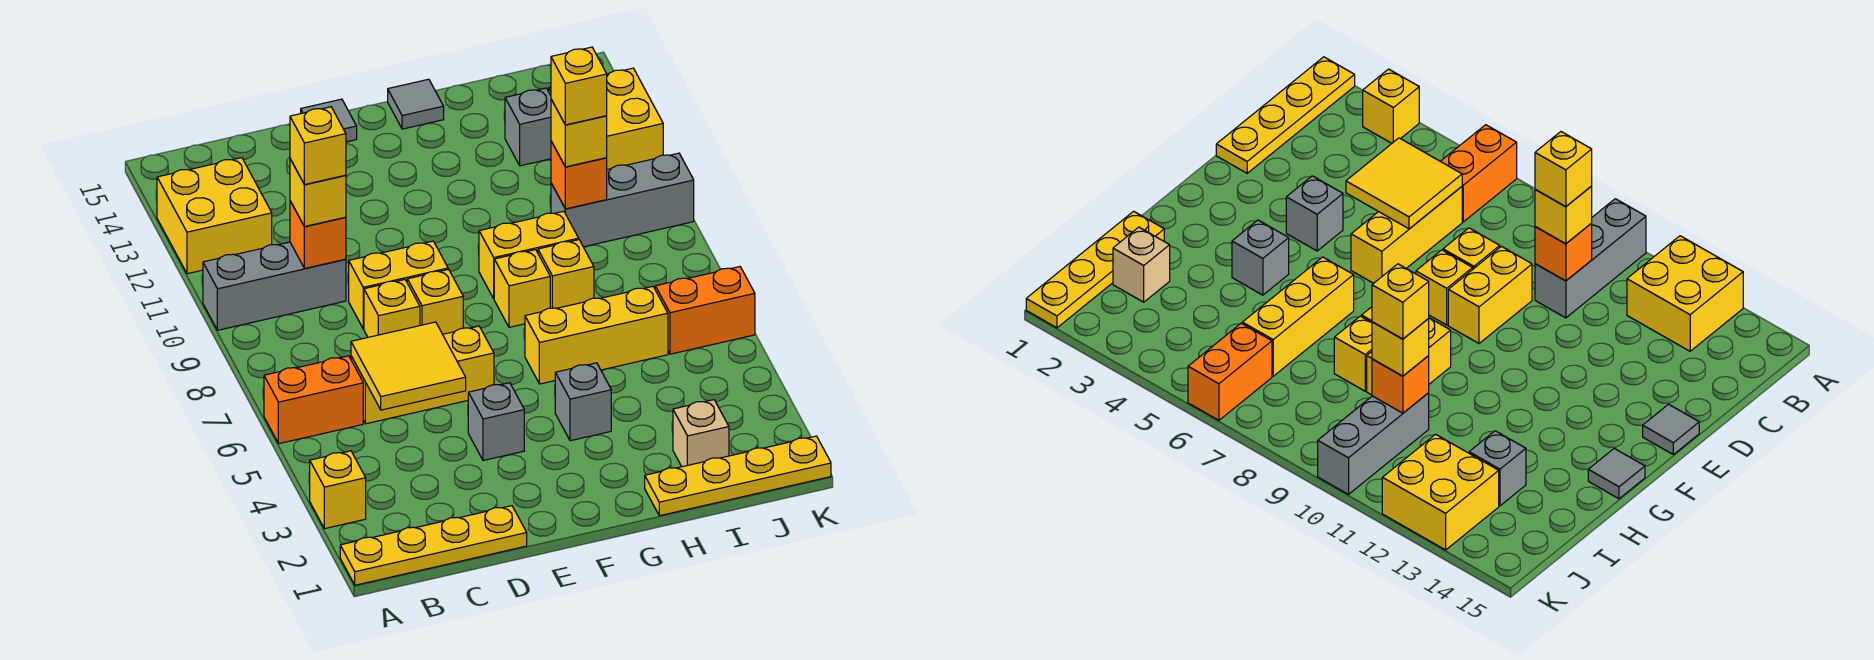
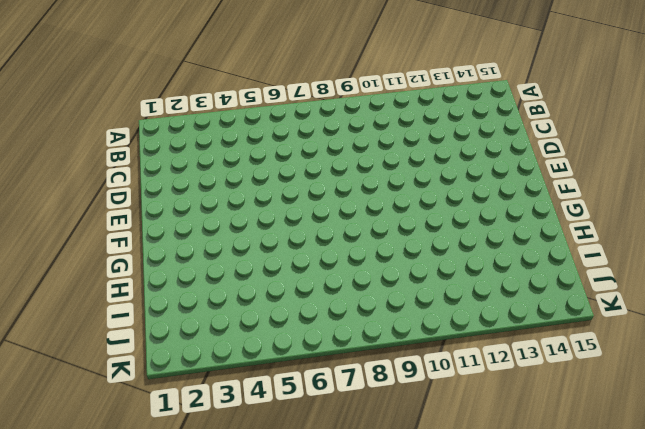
none -> yellow 1x4 plate [340,506,527,585]
none -> yellow 1x1 brick [310,451,366,529]
none -> orange 1x2 brick [264,356,363,444]
none -> grey 1x3 brick [203,242,346,330]

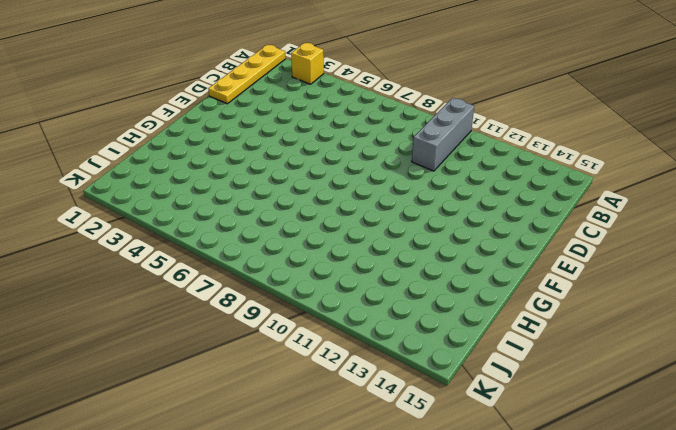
none -> orange 1x2 brick [264,356,363,444]
none -> yellow 2x2 brick [157,158,272,274]
none -> yellow 1x3 brick [351,326,494,424]
none -> yellow 1x1 brick [364,280,420,337]

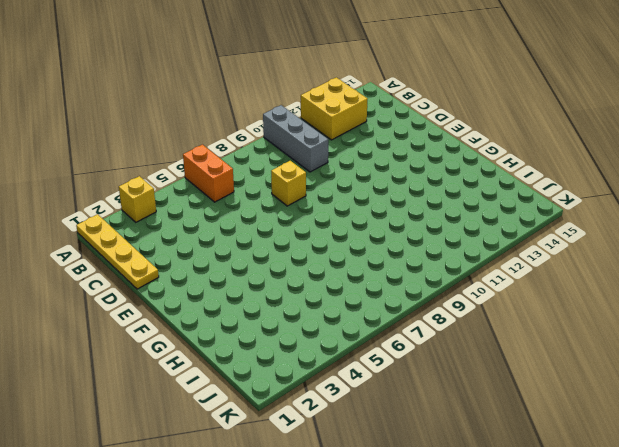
none -> yellow 1x3 brick [351,326,494,424]
none -> yellow 1x2 brick [349,241,448,329]
none -> grey 1x1 brick [468,383,524,461]
none -> yellow 1x1 brick [407,269,463,334]

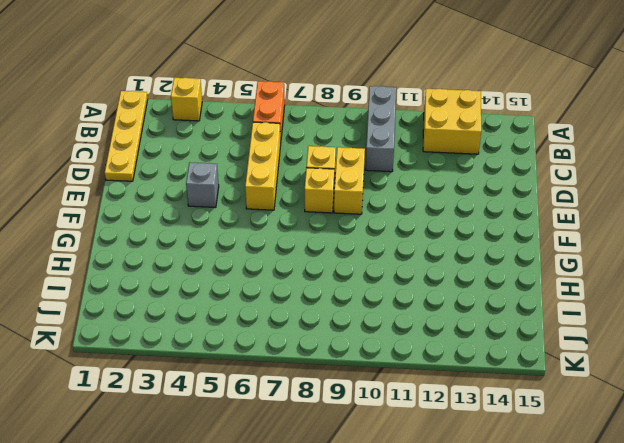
none -> grey 1x1 tile [301,99,357,142]
none -> grey 1x1 brick [555,363,611,441]
none -> yellow 1x3 brick [525,286,668,384]
none -> yellow 1x1 brick [494,250,550,327]

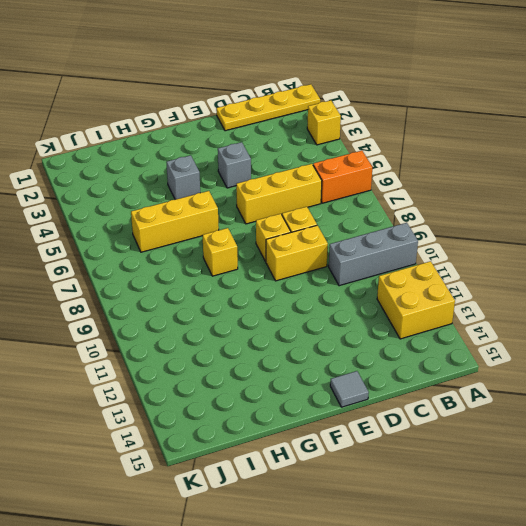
none -> yellow 1x2 brick [479,211,579,299]
none -> grey 1x1 tile [388,79,444,129]
none -> yellow 1x4 plate [645,436,831,516]
none -> yellow 1x1 brick [538,240,594,308]

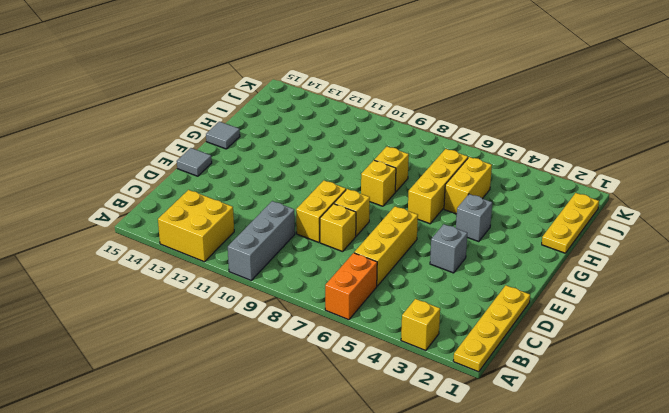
yellow 1x3 plate [542,193,599,253] -> yellow 1x4 plate [645,436,831,516]
yellow 1x2 brick [444,157,492,214] -> yellow 1x2 brick moved to [479,211,579,299]
none -> tan 1x1 brick [673,400,729,467]
none -> grey 1x3 brick [551,153,694,247]
none -> grey 1x1 brick [505,88,551,166]
none -> orange 1x2 brick [655,267,755,354]

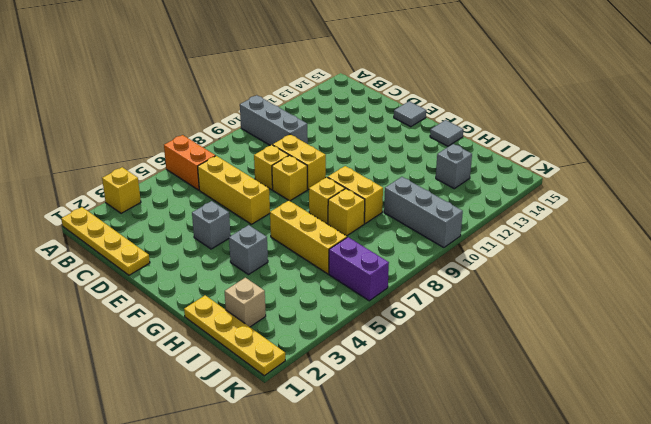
purple 1x2 brick [329,237,389,301] -> orange 1x2 brick [655,267,755,354]
none -> yellow 2x2 brick [157,158,272,274]
none -> yellow 2x2 brick [549,68,663,170]
none -> yellow 2x2 tile [351,322,466,410]
none -> orange 1x1 brick [290,201,346,268]

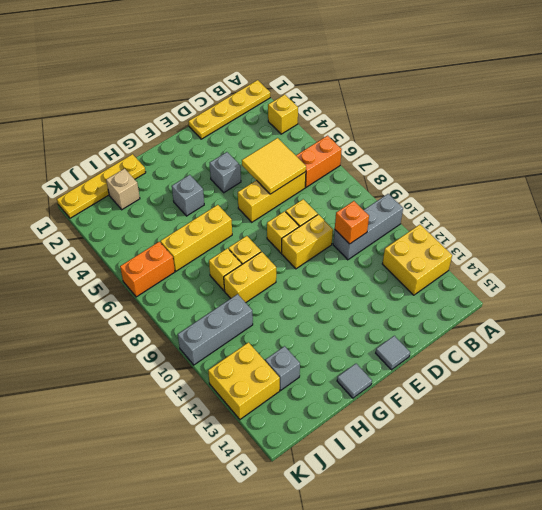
none -> orange 1x1 brick [551,141,607,209]
none -> yellow 1x1 brick [290,159,346,227]
none -> yellow 1x1 brick [551,99,607,167]
none -> yellow 1x1 brick [290,107,346,185]

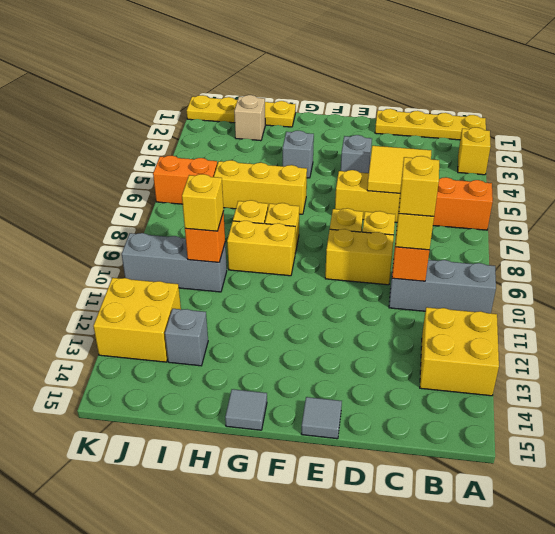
none -> yellow 1x1 brick [551,47,607,125]

